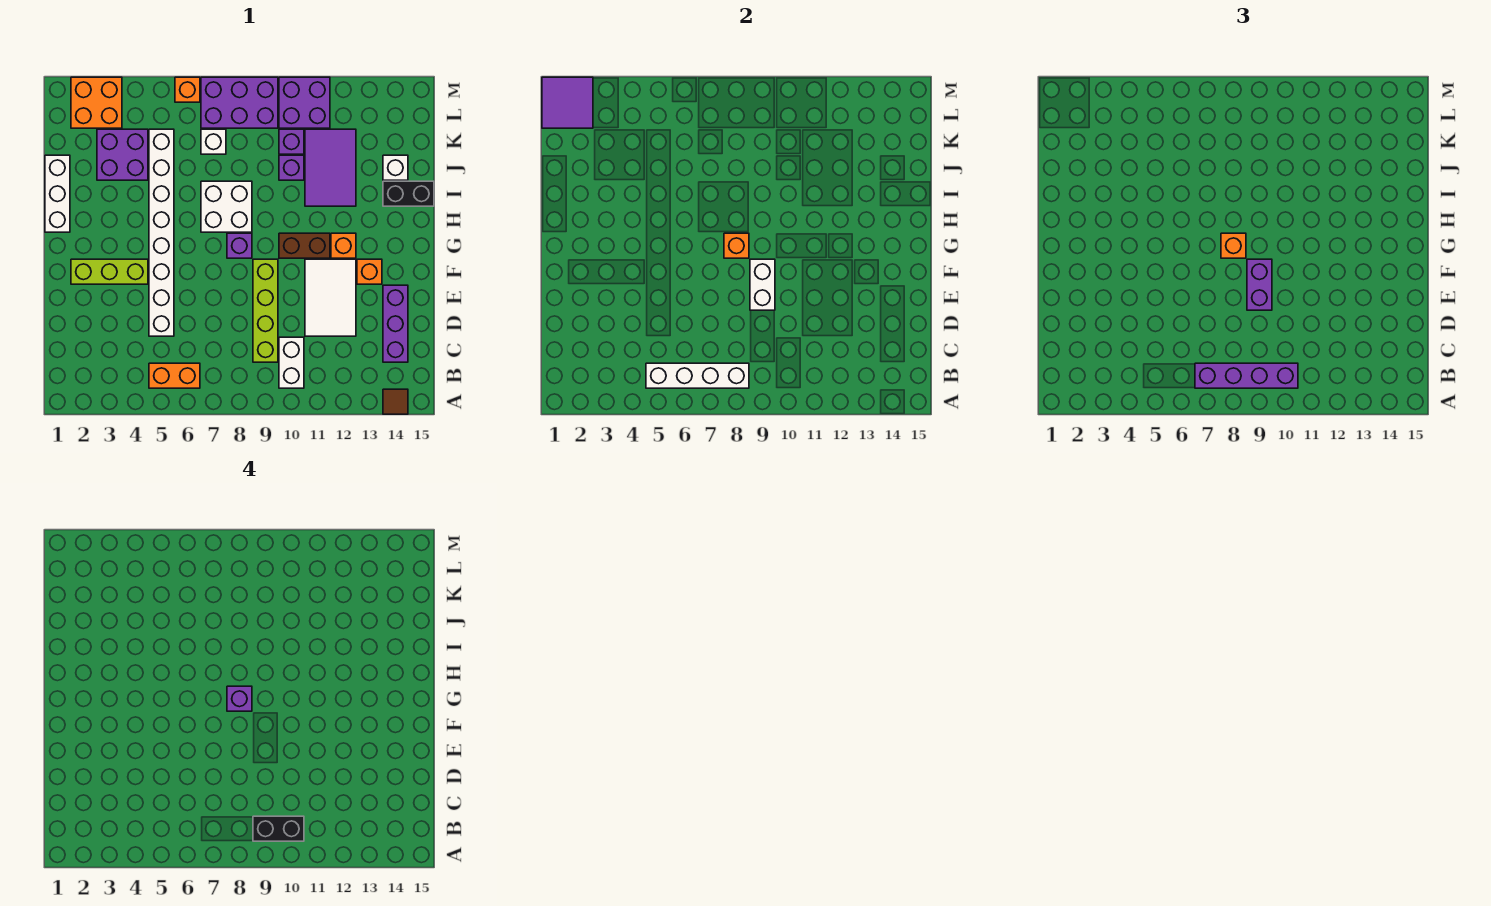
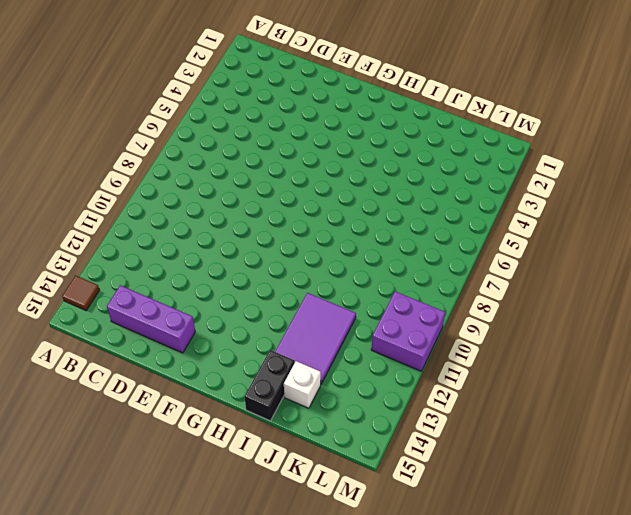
purple 2x3 tile [275,293,356,384] -> purple 2x3 tile turned to [305,129,356,206]
none -> orange 1x2 brick [149,363,200,388]
none -> white 1x2 brick [279,337,304,388]
none -> lime 1x4 brick [253,259,278,362]
none -> white 1x8 brick [149,129,174,336]

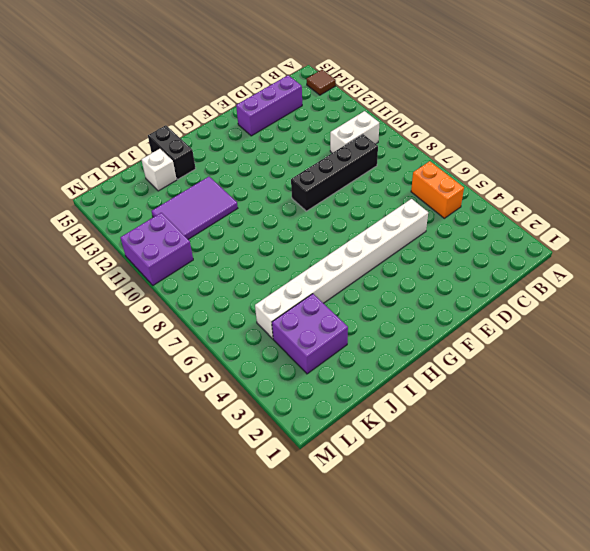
black 1x4 brick [291,134,378,211] -> lime 1x4 brick [253,259,278,362]
none -> white 2x3 tile [305,259,356,336]
none -> lime 1x3 brick [71,259,148,284]
none -> orange 1x1 brick [357,259,382,284]
none -> purple 1x1 brick [227,233,252,258]

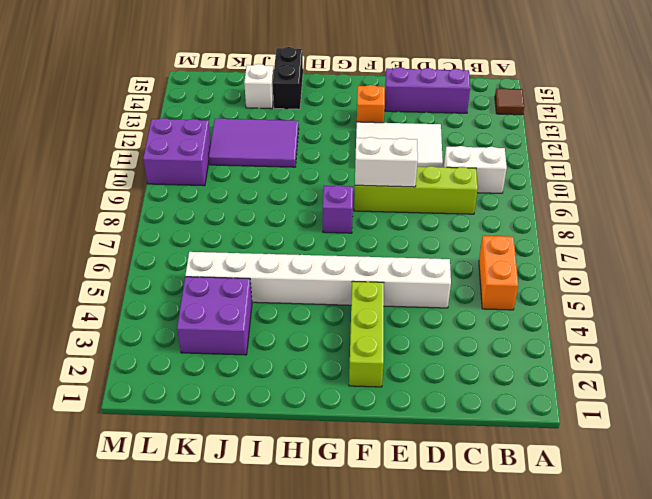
none -> brown 1x2 brick [279,233,330,258]
none -> orange 1x1 brick [331,233,356,258]
none -> white 1x3 brick [45,155,70,232]
none -> white 2x2 brick [201,181,252,232]

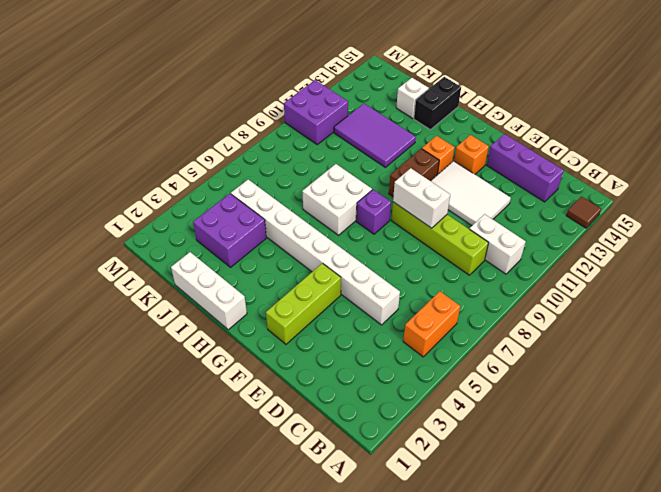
none -> purple 1x1 brick [279,155,304,180]
none -> white 1x1 brick [201,129,226,154]
none -> purple 1x1 brick [279,129,304,154]
none -> orange 2x2 brick [71,77,122,128]

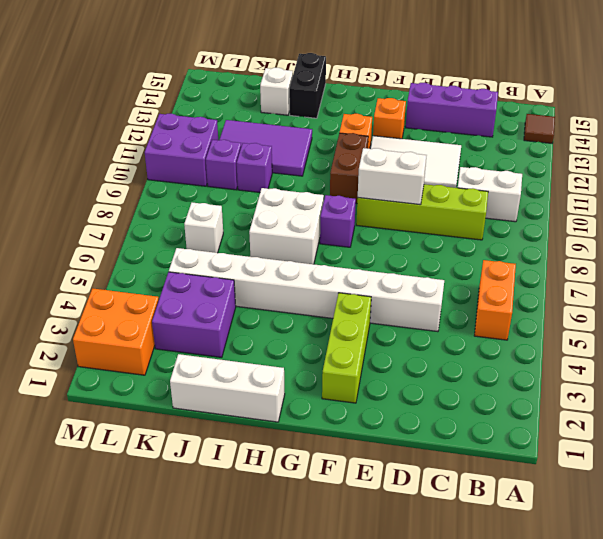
none -> purple 2x3 brick [201,77,278,128]
none -> orange 1x1 brick [175,77,200,102]
none -> white 1x4 brick [646,363,749,388]
none -> orange 1x1 brick [724,233,749,258]

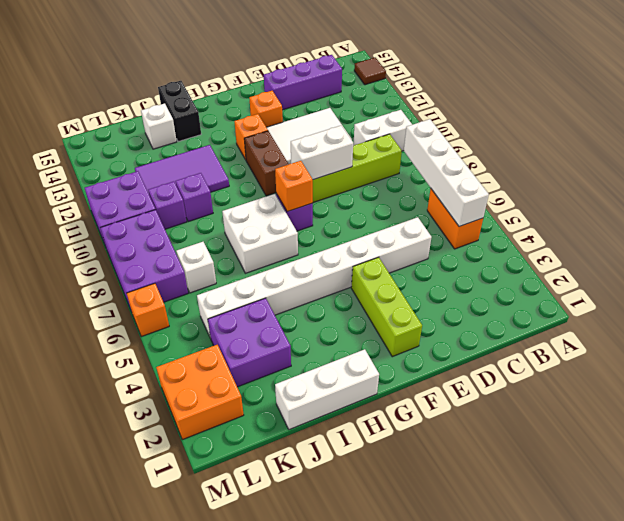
none -> purple 2x2 tile [542,77,593,128]
none -> purple 1x4 brick [1195,363,1298,388]
none -> purple 1x2 brick [1247,259,1272,310]
none -> orange 1x1 brick [1221,233,1246,258]

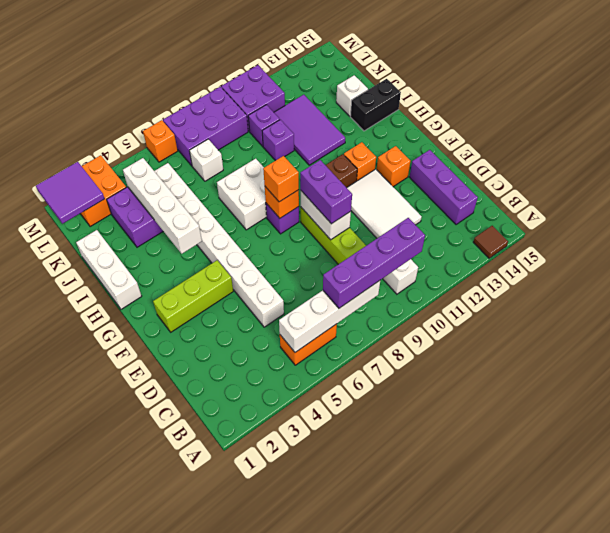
white 1x4 brick [123,158,202,254] -> none
none -> black 1x2 brick [253,816,304,841]
none -> purple 1x1 brick [227,686,252,711]

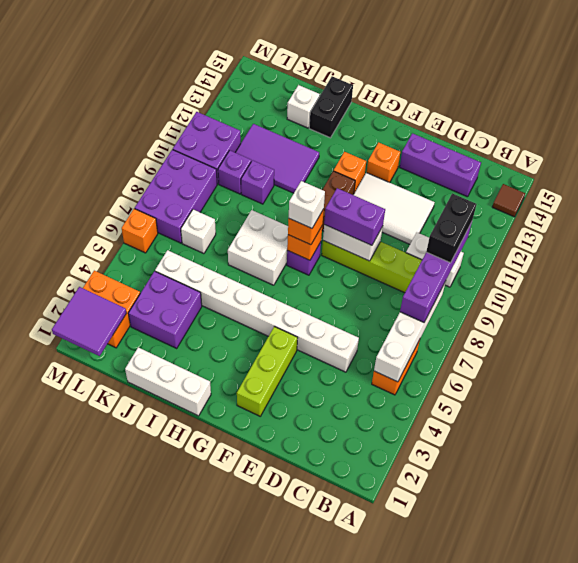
white 1x1 brick [289,181,325,228] -> purple 1x1 brick [227,686,252,711]

